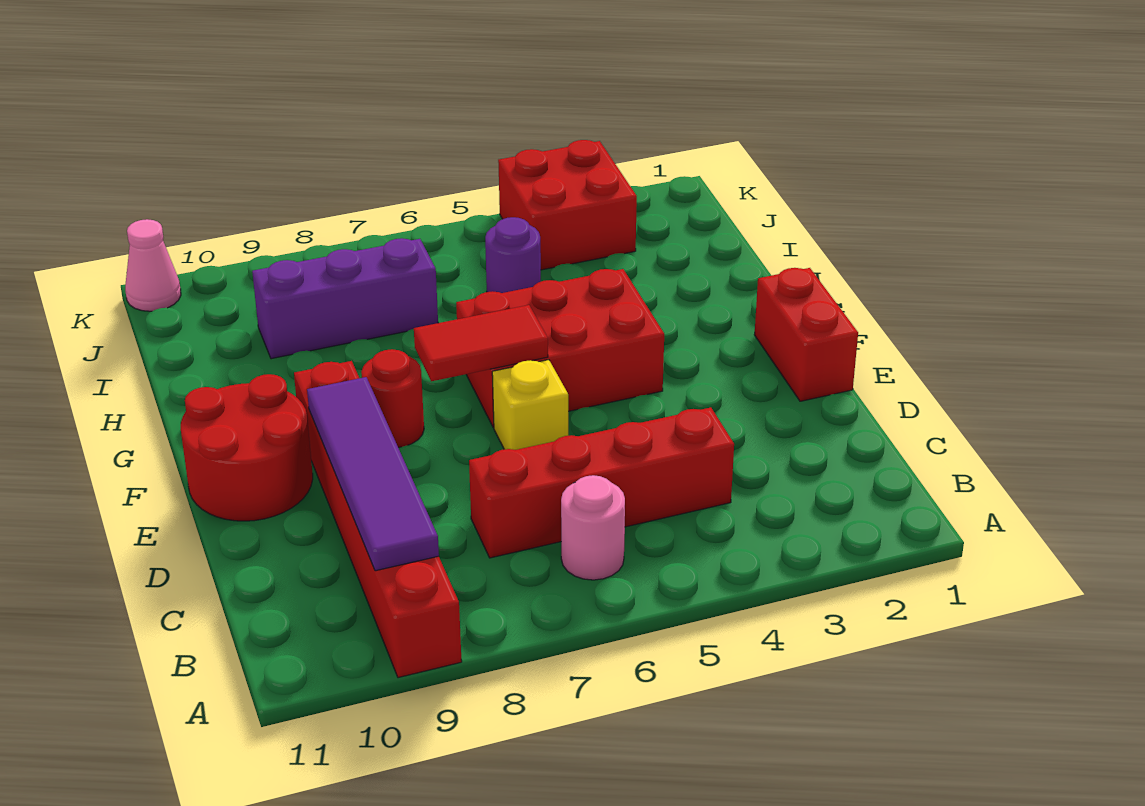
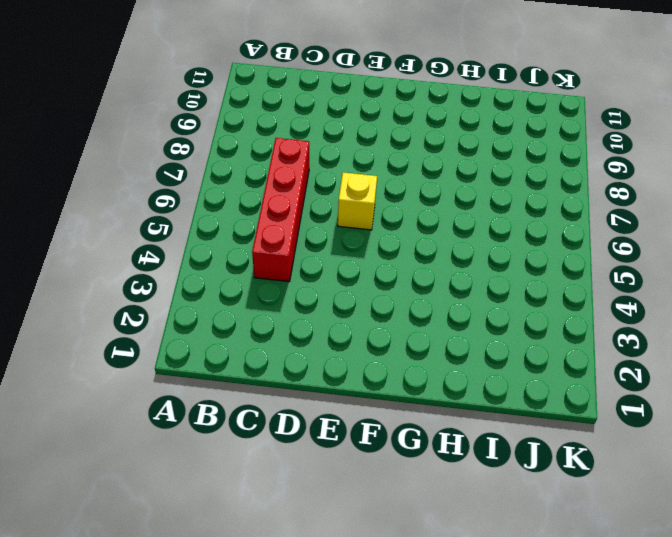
none -> red 1x6 brick [294,361,462,678]
none -> pink 1x1 round brick [561,475,625,580]
none -> red 1x2 brick [754,268,858,401]

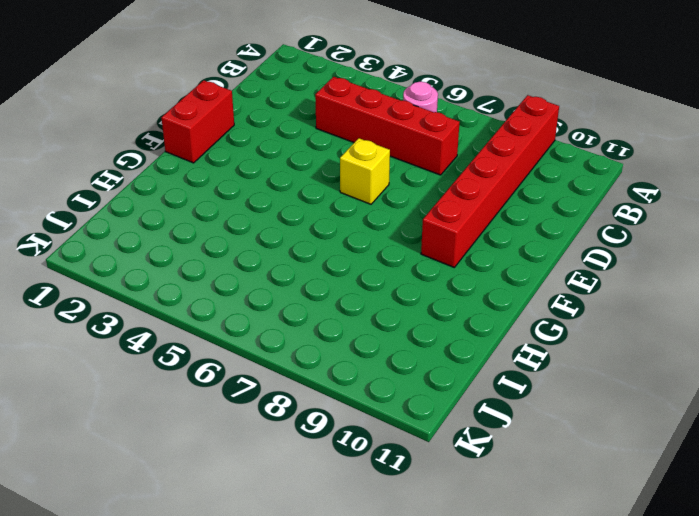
none -> red 2x2 round brick [181,374,313,521]
none -> red 2x3 brick [456,269,664,427]
none -> red 1x1 round brick [361,349,424,447]

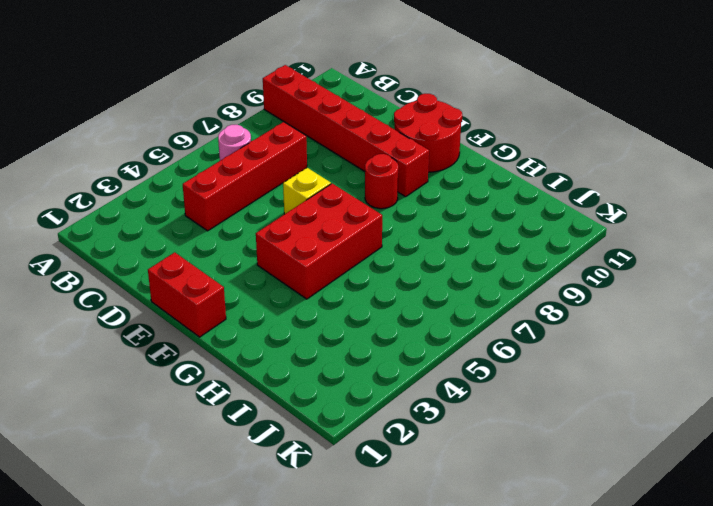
none -> purple 1x1 round brick [485,217,541,293]
none -> purple 1x3 brick [252,238,438,359]
none -> red 2x2 brick [498,140,637,270]

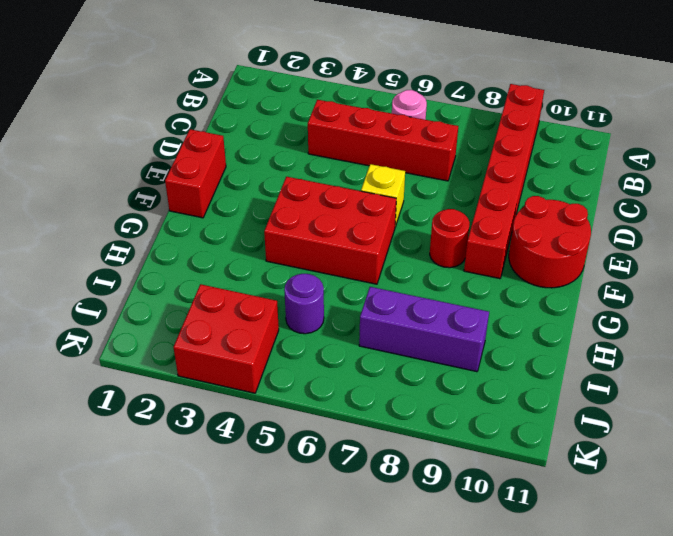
none -> pink 1x1 cone [125,219,181,311]
none -> purple 1x4 tile [307,377,439,571]
none -> red 1x2 tile [414,305,548,381]

